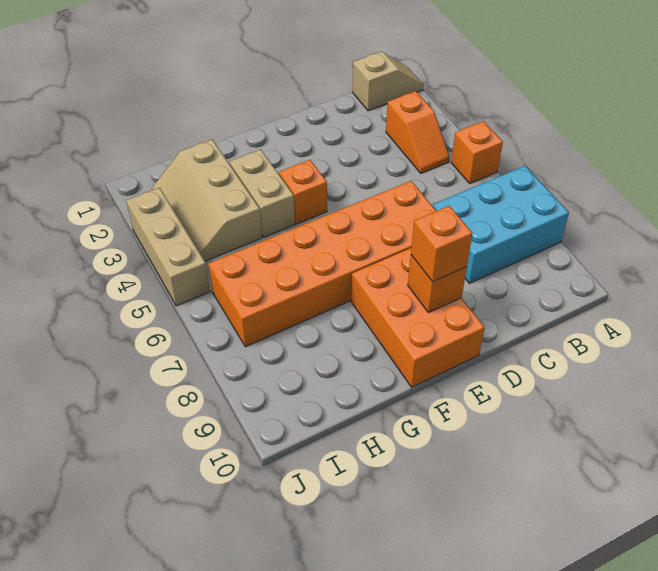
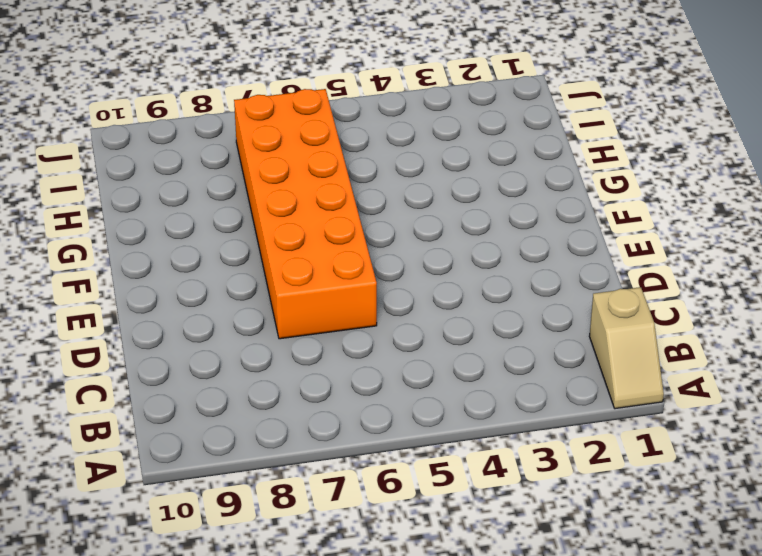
none -> orange 1x1 brick [451,121,503,183]
none -> cyan 2x3 brick [433,166,569,283]
none -> orange 1x2 slope [386,91,449,173]

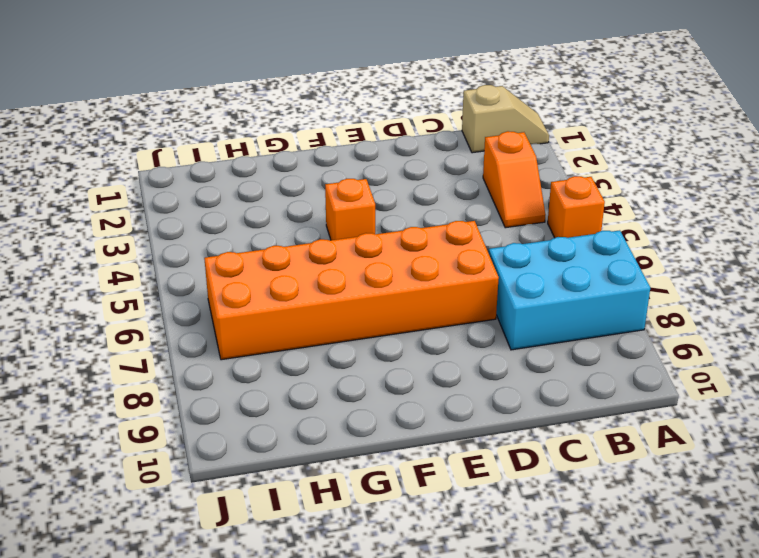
none -> orange 2x3 brick [351,248,485,387]
none -> tan 1x2 brick [230,150,295,237]
none -> tan 2x3 slope [152,139,262,261]

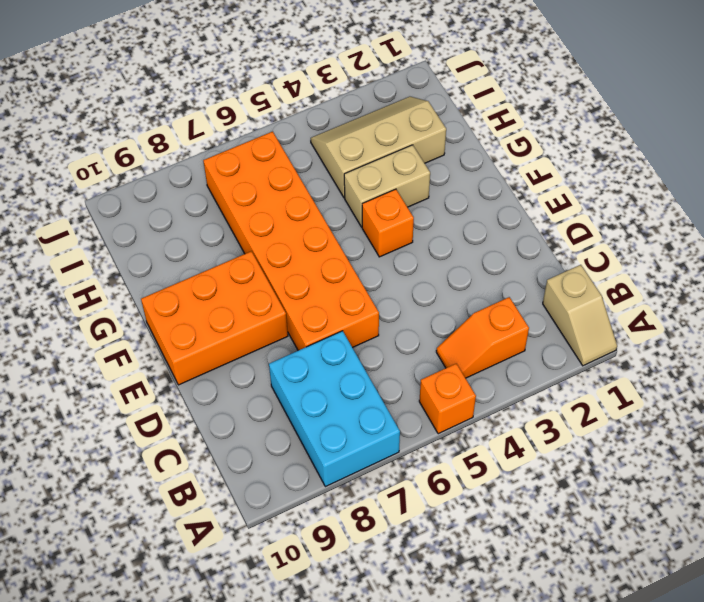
none -> tan 1x3 brick [126,188,210,306]
none -> orange 1x1 brick [408,255,467,312]
none -> orange 1x1 brick [411,206,473,282]

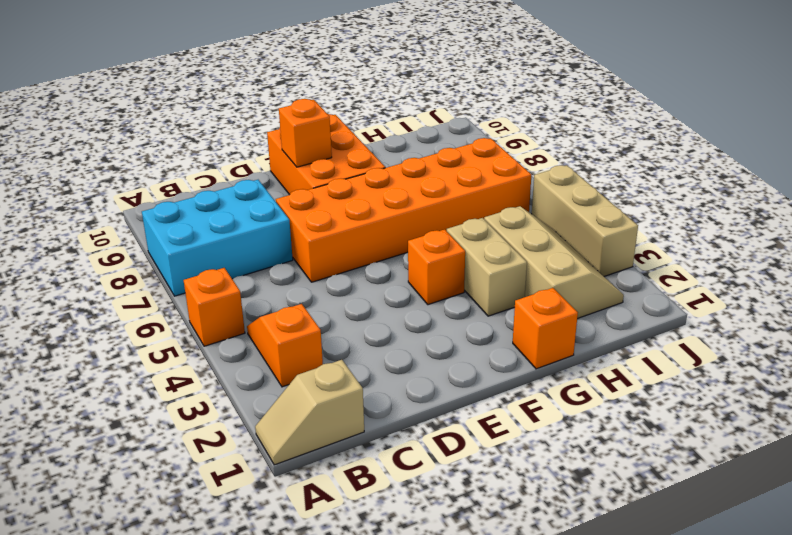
orange 1x1 brick [513,288,578,369] -> orange 1x1 brick moved to [411,206,473,282]

